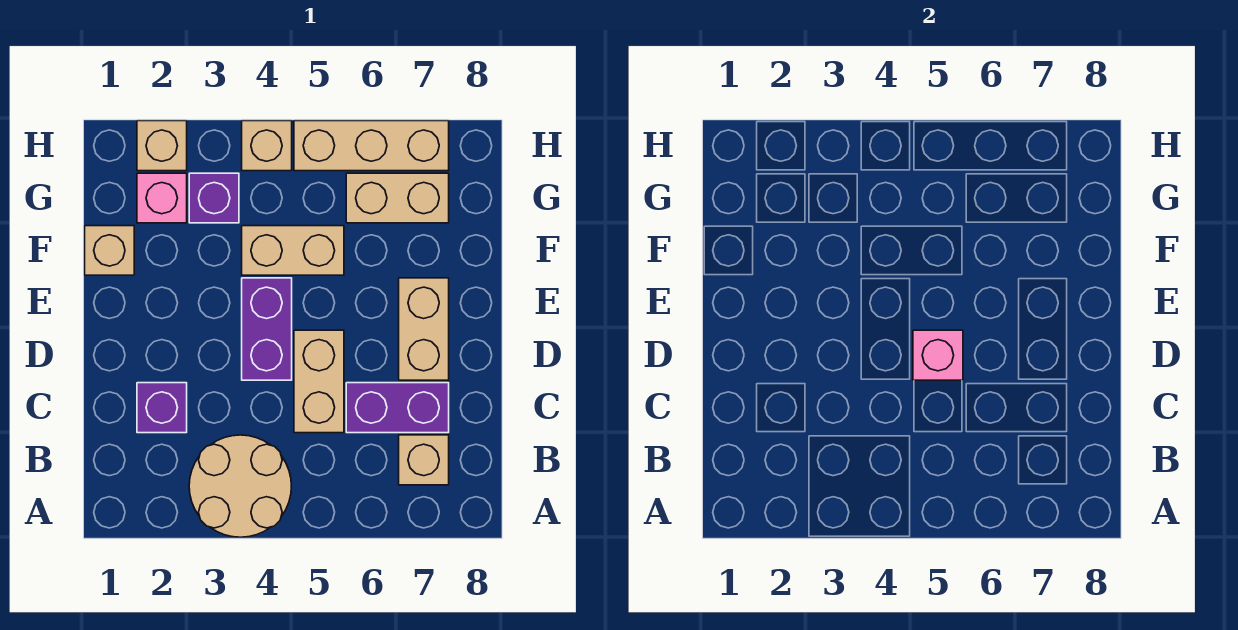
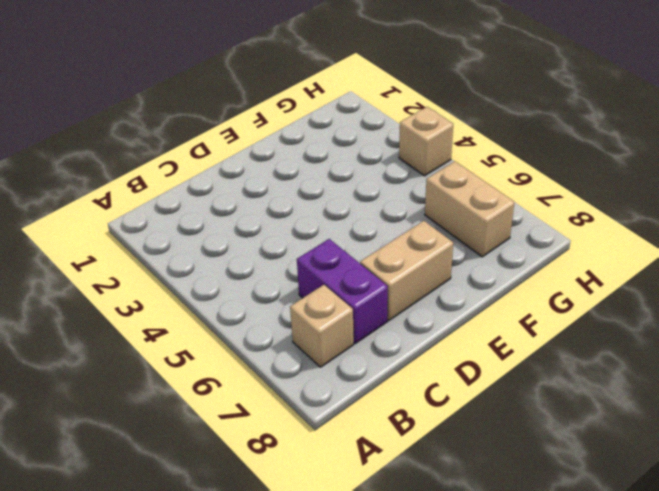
none -> tan 2x2 round brick [189,435,291,537]
none -> purple 1x1 brick [137,383,187,433]
none -> tan 1x2 brick [294,330,344,433]

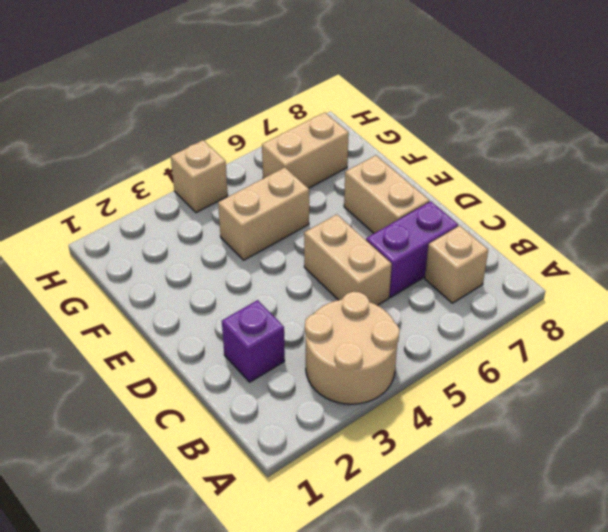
none -> purple 1x2 brick [242,278,292,380]
none -> tan 1x1 brick [85,226,134,275]
none -> pink 1x1 brick [137,173,187,223]

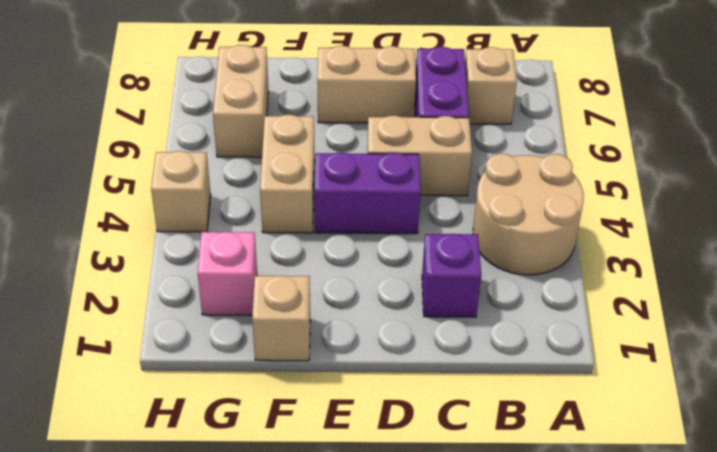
none -> purple 1x1 brick [189,173,239,223]
none -> tan 1x1 brick [137,121,187,171]
none -> tan 1x3 brick [294,121,449,171]

